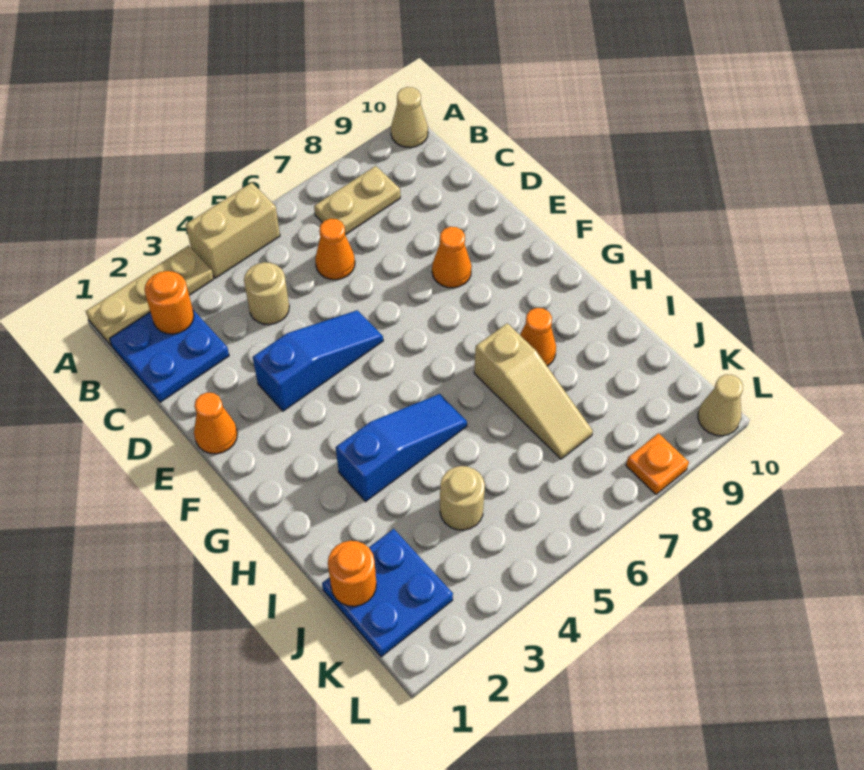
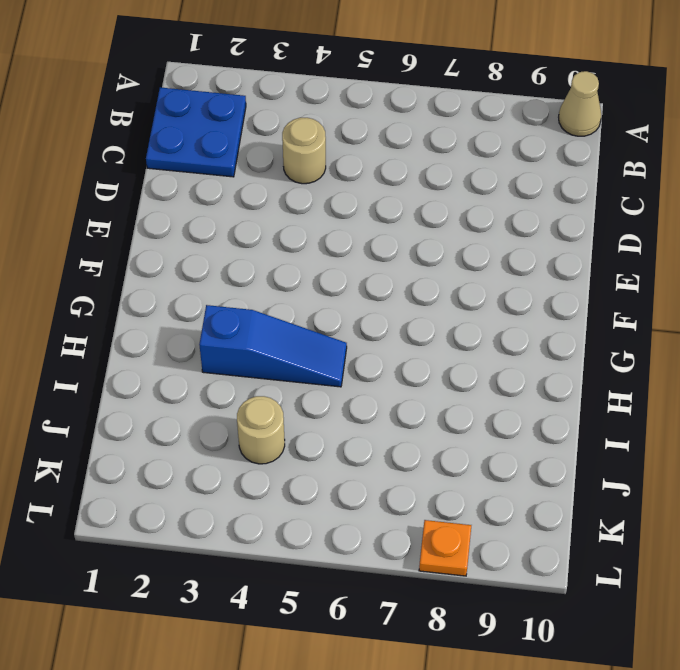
none -> tan 1x3 plate [86,246,214,346]
none -> tan 1x2 brick [186,183,280,278]
none -> tan 1x2 plate [314,166,400,235]

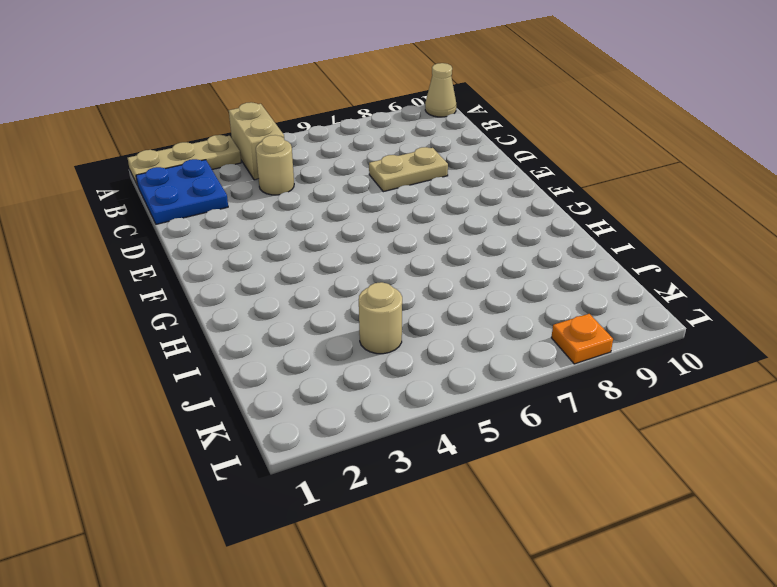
tan 1x2 brick [229,102,284,180] -> tan 1x2 brick turned to [186,183,280,278]
tan 1x2 plate [369,147,448,192] -> tan 1x2 plate moved to [314,166,400,235]
none -> orange 1x1 cone [315,219,355,280]
none -> orange 1x1 cone [194,393,237,454]
none -> blue 1x3 slope [253,310,383,411]

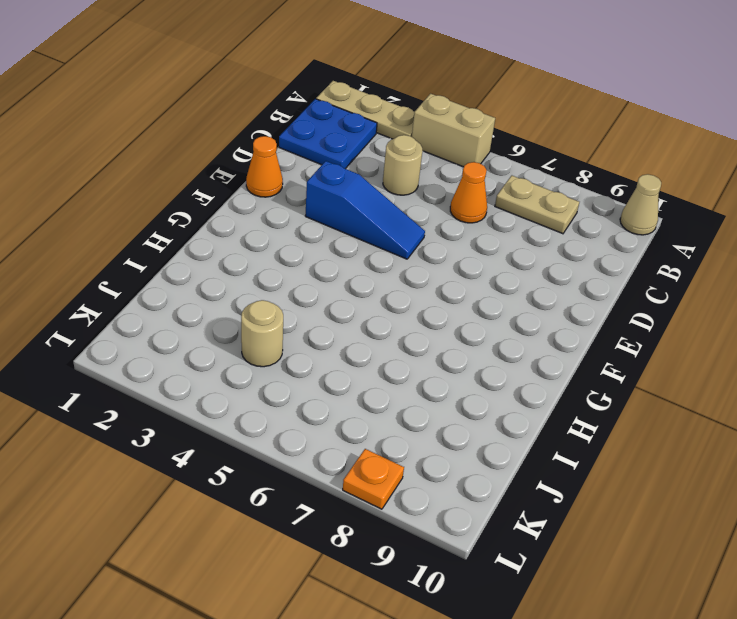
none -> orange 1x1 cone [432,227,472,288]
none -> blue 1x3 slope [336,394,467,502]
none -> tan 1x3 slope [474,323,593,459]

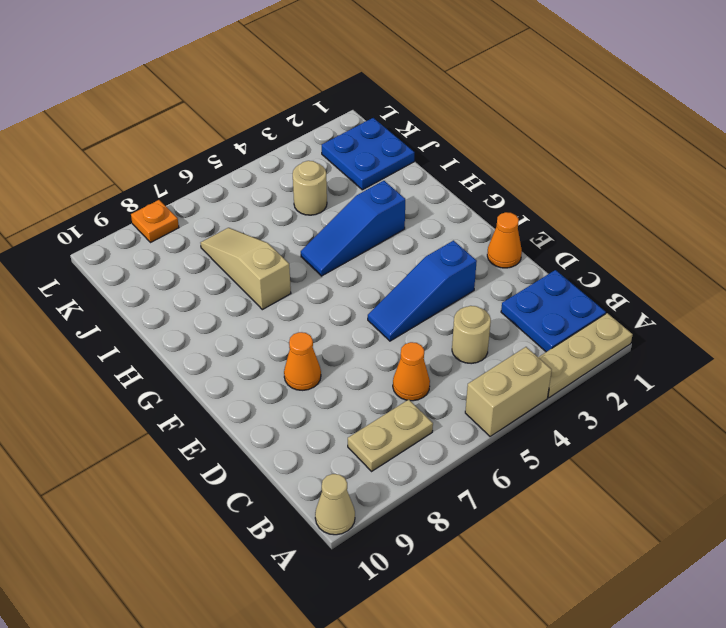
none -> orange 1x1 cone [520,308,556,366]
none -> tan 1x1 cone [698,374,743,436]
none -> orange 1x1 round brick [145,271,194,334]

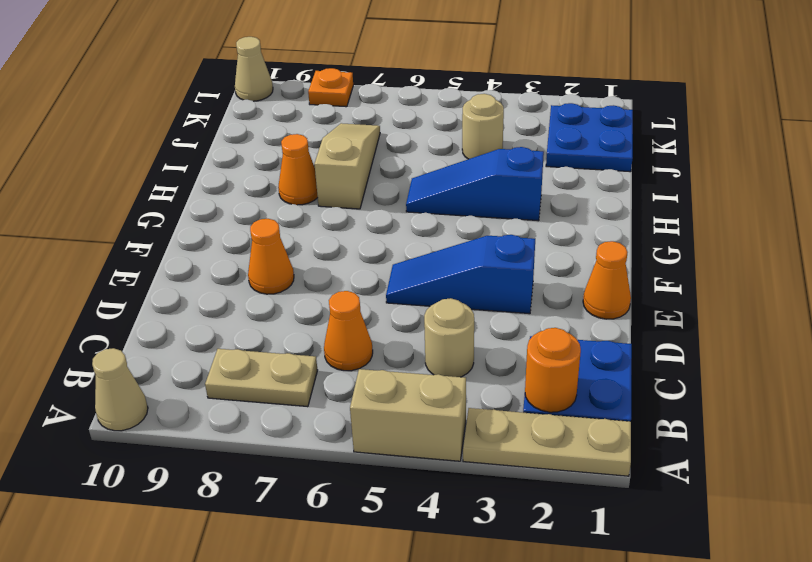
none -> orange 1x1 round brick [328,541,376,606]

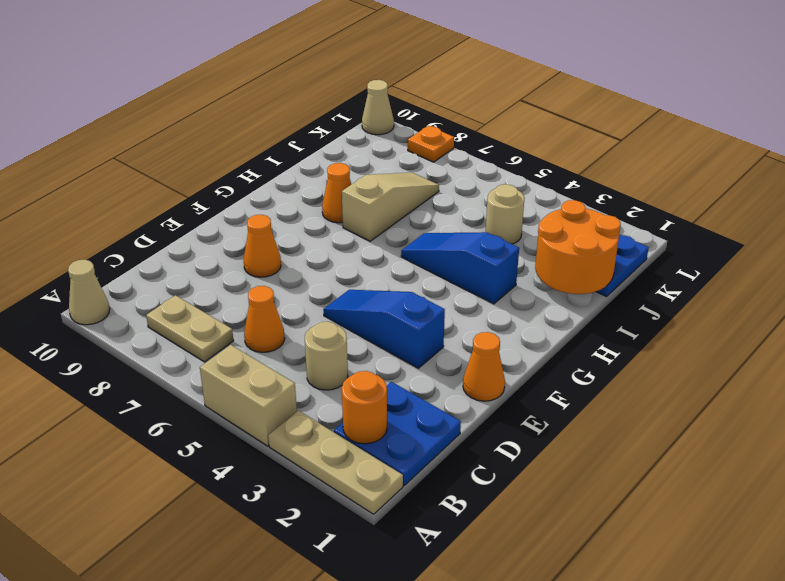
orange 2x2 round brick [535,200,621,294] -> orange 1x1 round brick [328,541,376,606]

